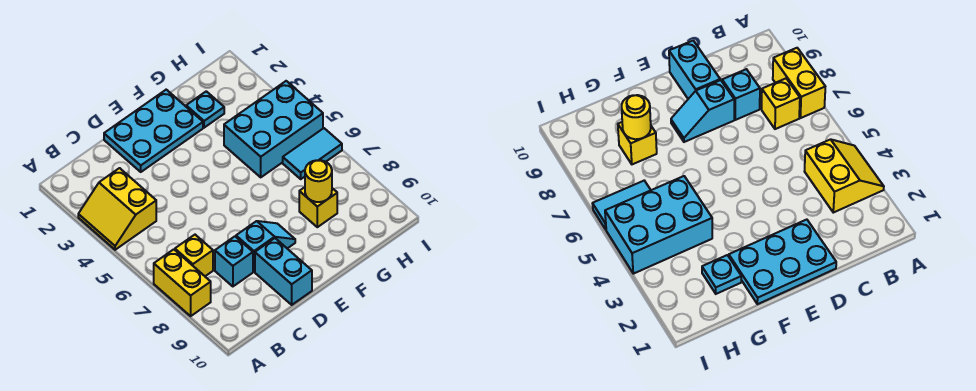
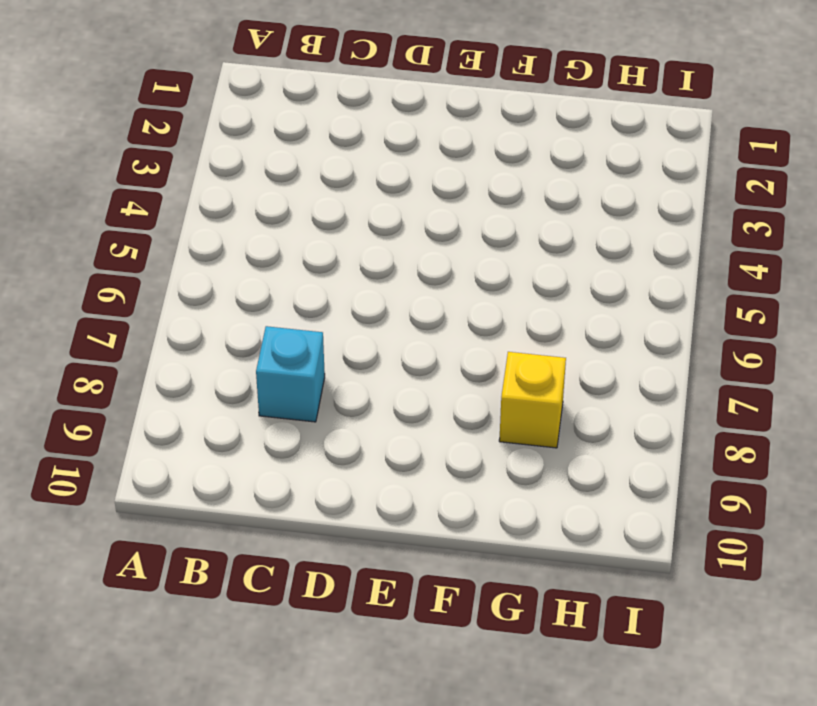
none -> yellow 2x2 slope [78,168,156,250]
none -> yellow 1x2 brick [154,249,211,316]
none -> yellow 1x1 brick [175,235,213,276]

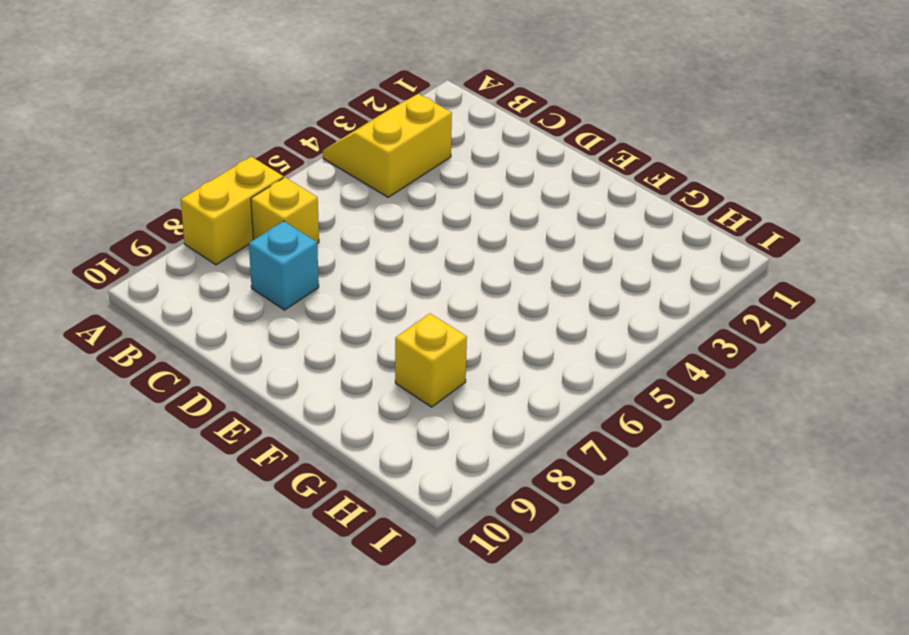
none -> cyan 2x3 plate [104,90,203,172]
none -> cyan 1x2 slope [236,221,295,272]
none -> cyan 1x2 brick [255,238,312,305]

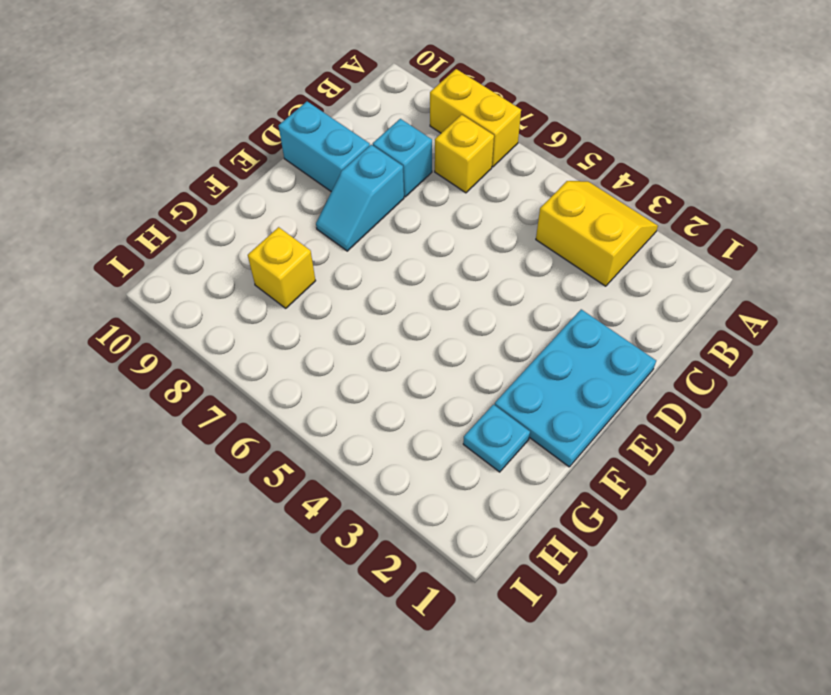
none -> cyan 2x3 brick [224,81,323,177]
none -> cyan 1x2 tile [283,128,342,179]
none -> yellow 1x1 round brick [305,160,332,202]

